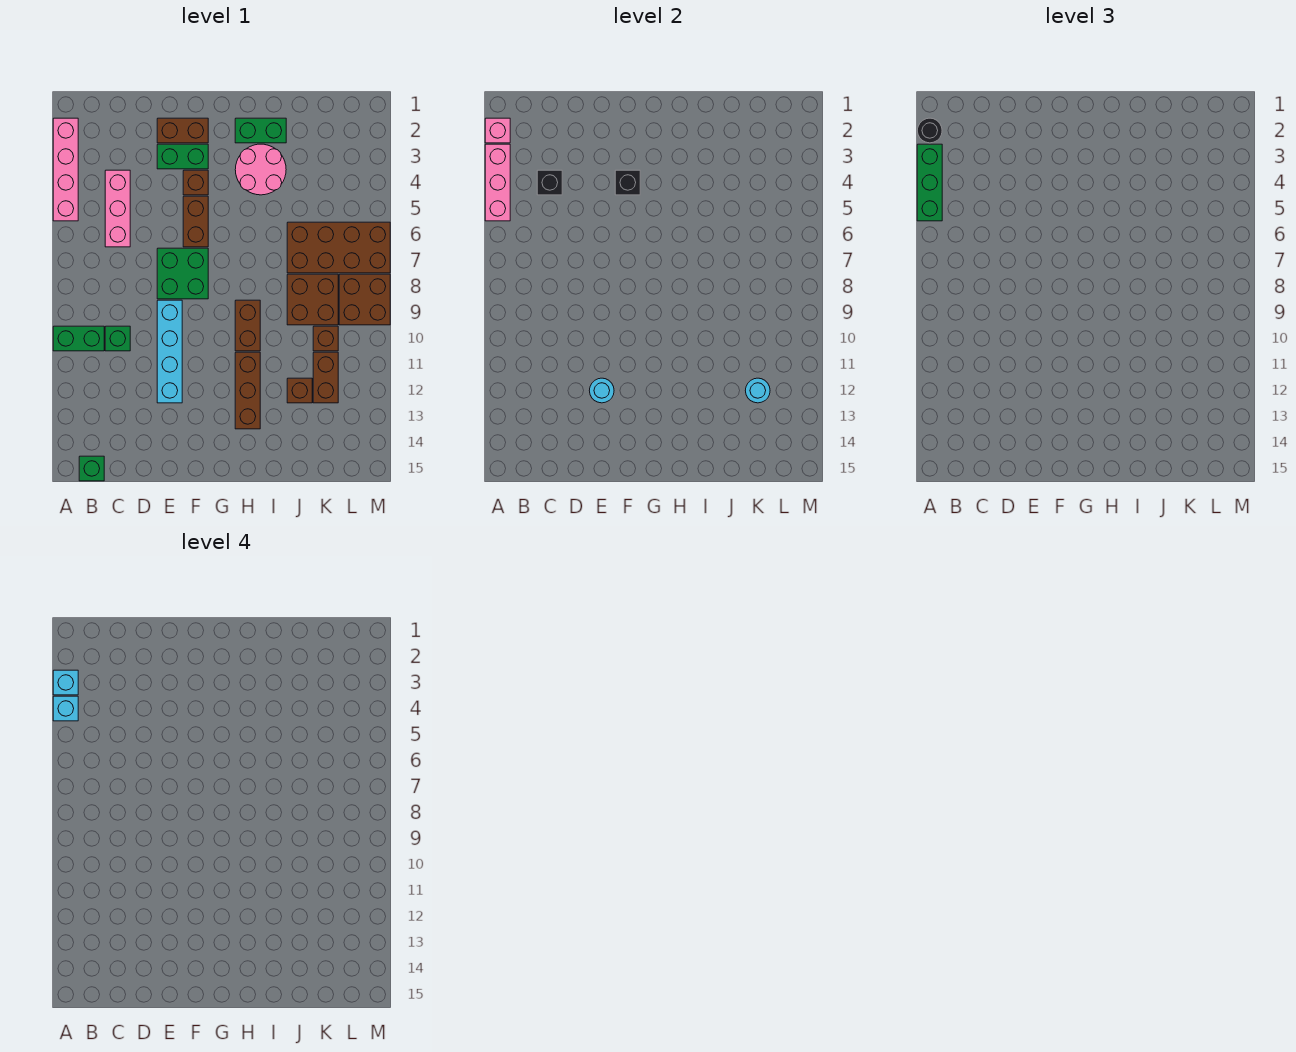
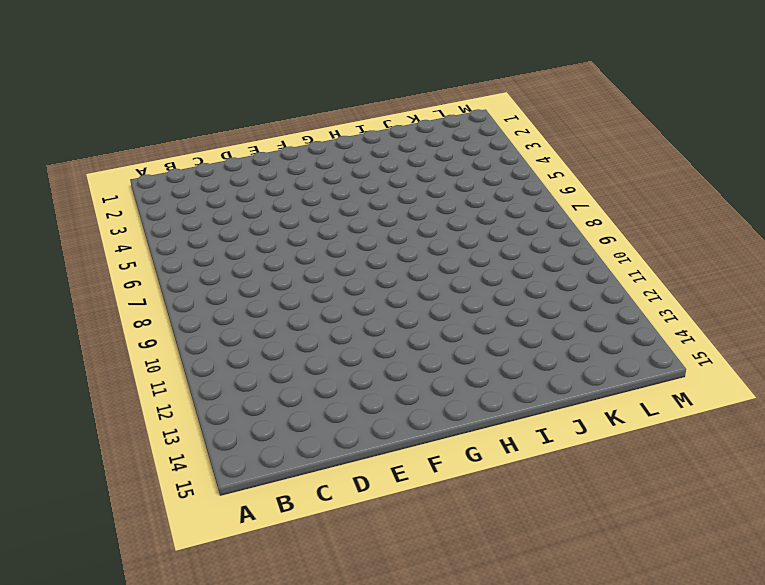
none -> pink 1x4 brick [53,118,78,221]
none -> green 1x2 brick [53,326,104,351]
none -> green 1x1 brick [79,456,104,481]
none -> pink 1x3 brick [105,170,130,247]

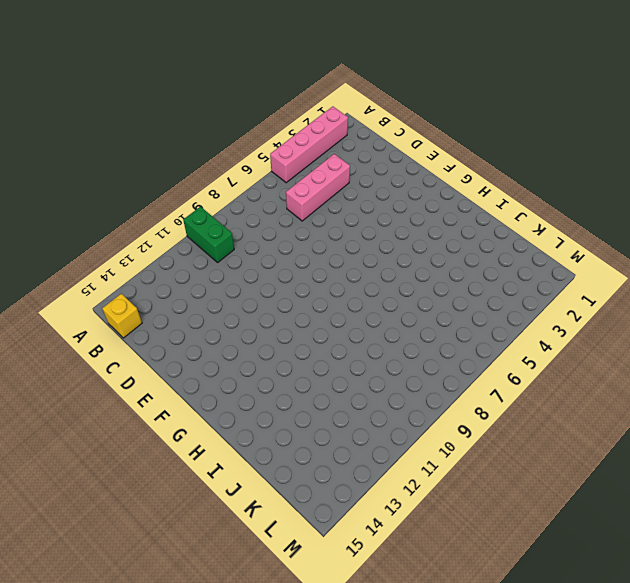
yellow 1x1 brick [102,294,142,338] -> green 1x1 brick [79,456,104,481]
none -> green 1x1 brick [105,326,130,351]
none -> brown 1x2 brick [157,118,208,143]
none -> green 1x2 brick [157,144,208,169]
none -> green 2x2 brick [157,248,208,299]

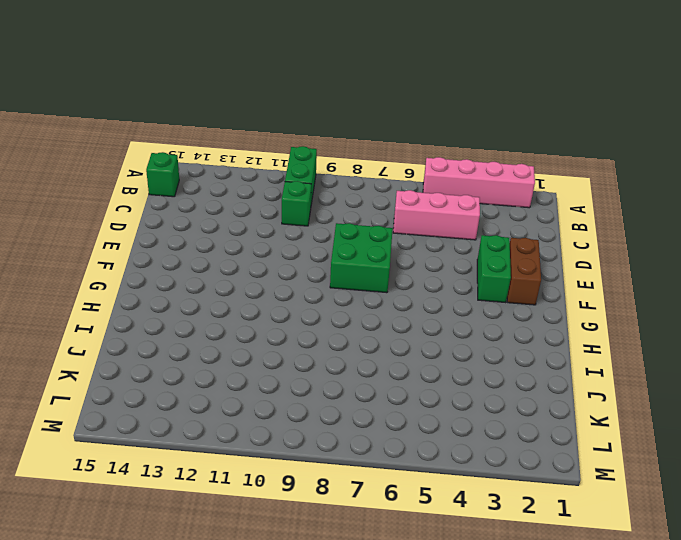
none -> cyan 1x4 brick [157,300,182,403]
none -> brown 1x1 brick [183,170,208,195]
none -> brown 1x2 brick [183,196,208,247]
none -> green 1x2 brick [235,118,286,143]

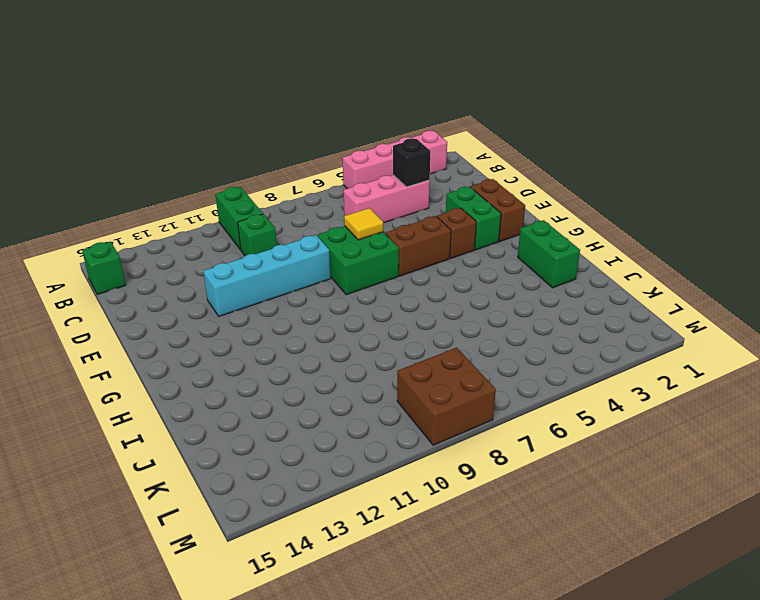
yellow 1x1 tile [344,208,383,240] -> none
none -> pink 2x2 round brick [235,144,286,195]
none -> brown 1x2 brick [235,300,260,351]
none -> brown 1x3 brick [235,352,260,429]
none -> brown 2x4 brick [287,222,390,273]

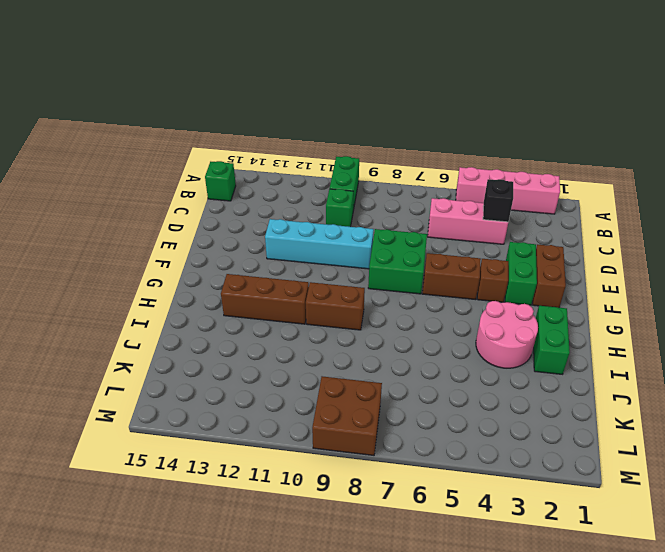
none -> brown 2x4 brick [287,222,390,273]
none -> brown 2x2 brick [287,274,338,325]
none -> brown 1x1 brick [287,378,312,403]
none -> brown 1x1 brick [313,326,338,351]

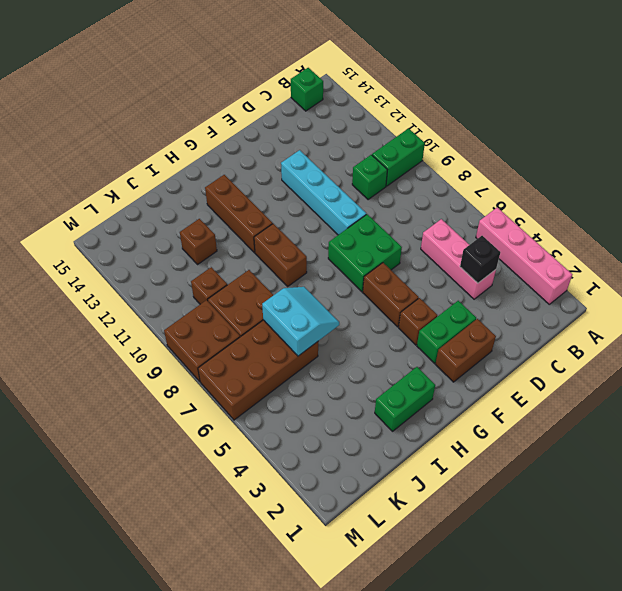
cyan 2x2 slope [262,287,339,356] -> none
none -> pink 2x2 round brick [235,144,286,195]
none -> brown 1x2 brick [313,352,338,403]
none -> pink 1x1 brick [485,118,510,143]
none -> pink 1x3 brick [485,144,510,221]

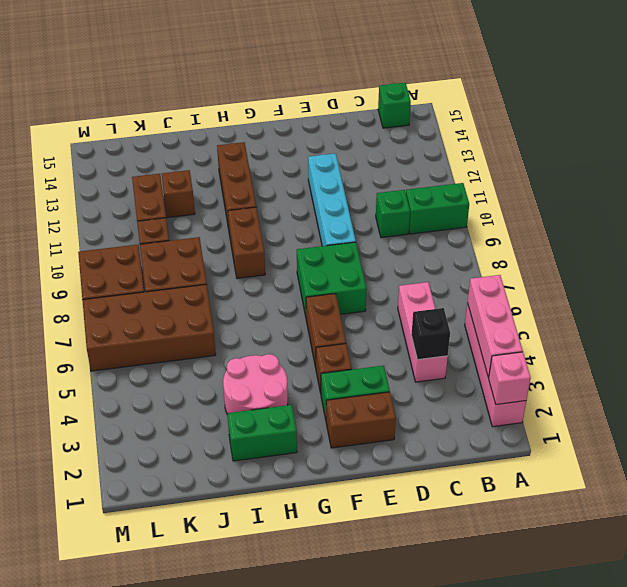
none -> cyan 1x1 round brick [589,378,614,403]
none -> black 1x1 brick [615,170,640,195]
none -> cyan 1x1 round brick [745,378,770,403]
none -> black 1x1 round brick [917,118,942,143]

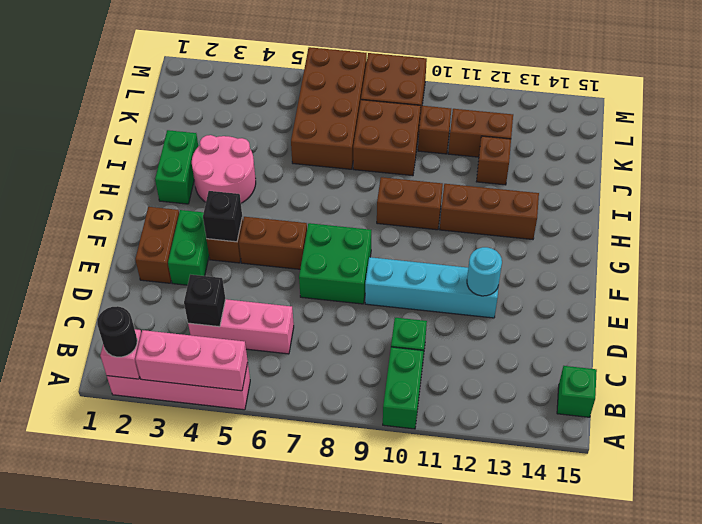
none -> cyan 1x1 round brick [745,378,770,403]
none -> green 1x3 brick [917,144,942,221]
none -> cyan 1x1 brick [53,670,78,695]
none -> cyan 1x1 brick [53,696,78,721]

